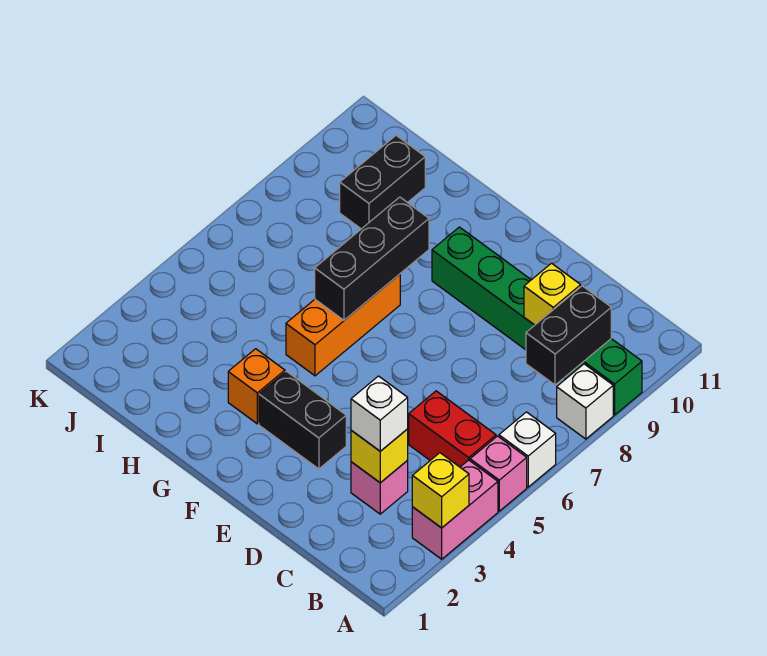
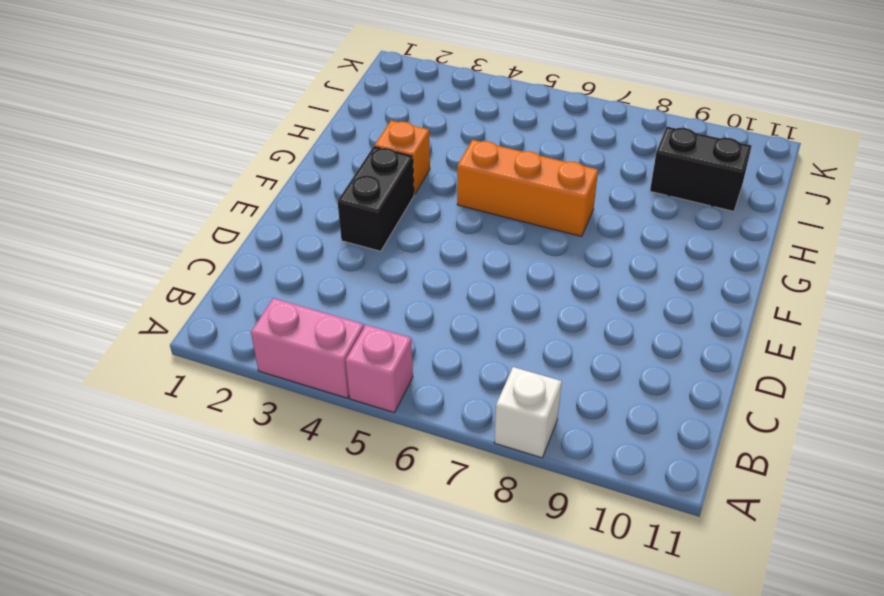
none -> white 1x1 brick [499,412,556,487]
none -> green 1x6 brick [432,227,642,415]
none -> red 1x2 brick [409,391,496,467]

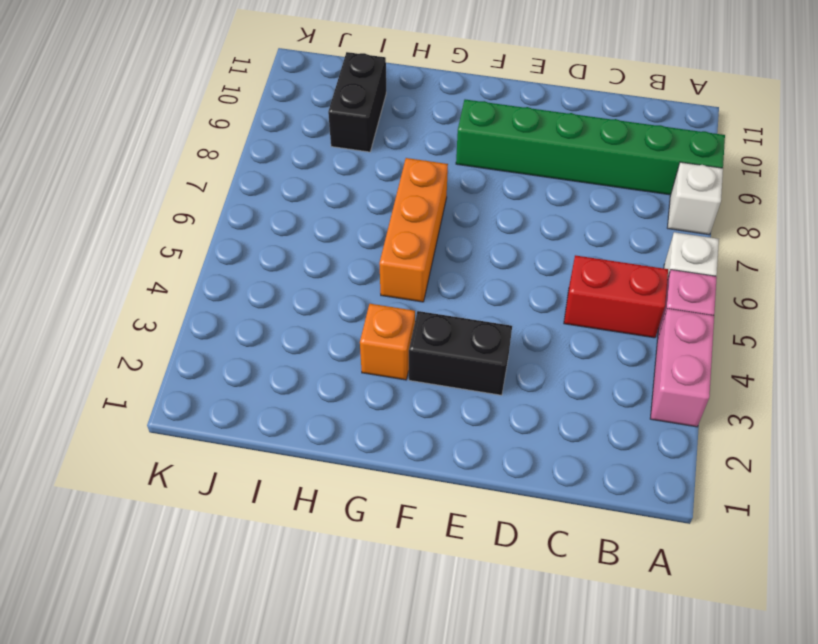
none -> pink 1x1 brick [351,461,408,514]
none -> yellow 1x1 brick [412,453,469,528]
none -> black 1x2 brick [526,286,611,385]

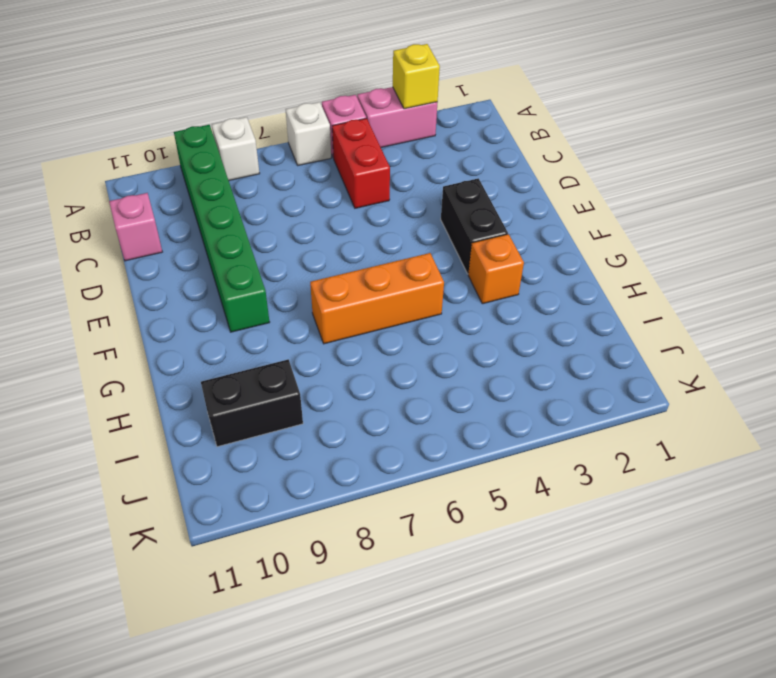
pink 1x1 brick [109,193,162,261] -> pink 1x1 brick moved to [351,461,408,514]
none -> black 1x2 brick [526,286,611,385]
none -> yellow 1x1 brick [351,429,408,483]
none -> yellow 1x1 brick [524,263,581,325]

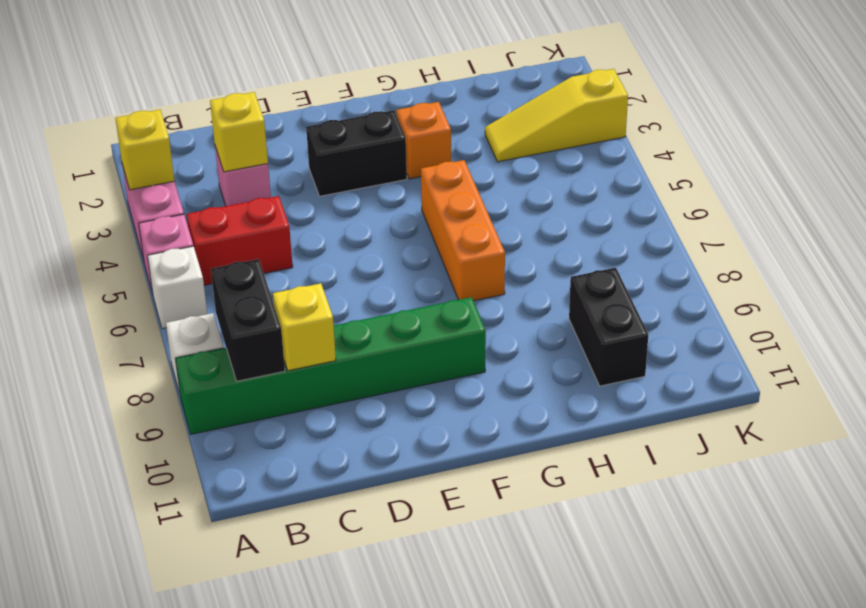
yellow 1x3 slope [485,69,628,162] -> none
none -> black 1x3 brick [315,197,429,320]
none -> white 1x1 brick [351,376,408,451]

